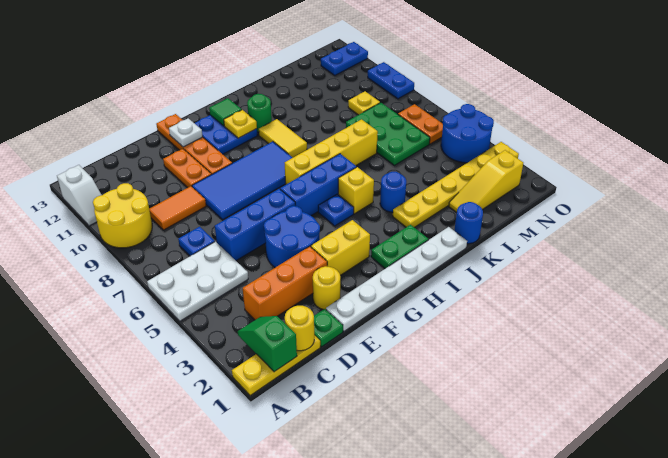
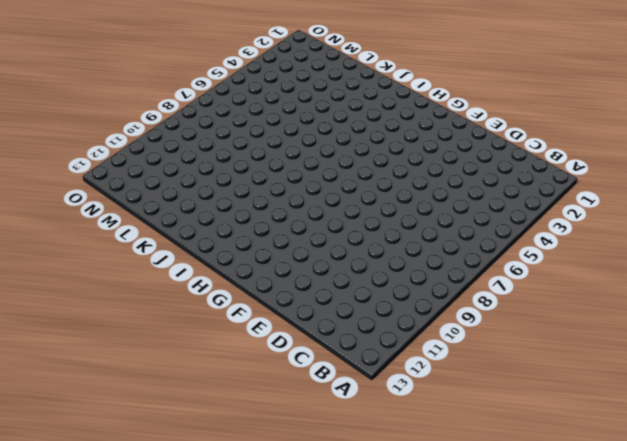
none -> yellow 1x3 plate [232,335,320,395]
none -> white 2x3 plate [147,242,248,321]
none -> yellow 2x2 round brick [93,183,152,248]
none -> white 1x2 slope [57,165,101,226]

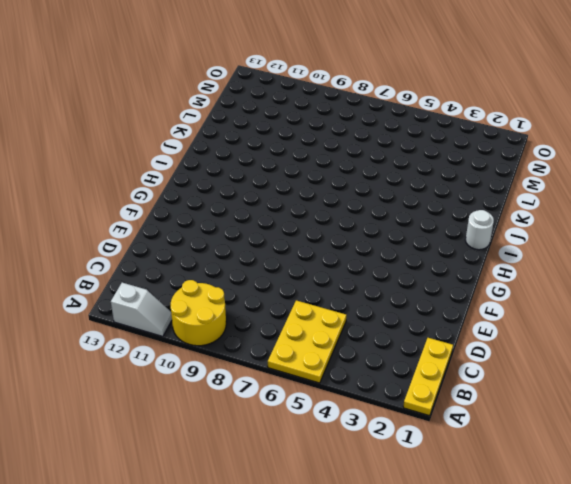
yellow 2x3 plate [268,300,347,383] -> white 2x3 plate [147,242,248,321]
white 1x1 round brick [466,210,494,250] -> white 1x6 plate [326,227,467,331]
none -> orange 1x3 brick [243,246,327,320]
none -> blue 1x1 plate [178,227,215,256]
none -> orange 1x2 tile [149,186,206,230]
none -> green 1x1 plate [314,309,343,347]

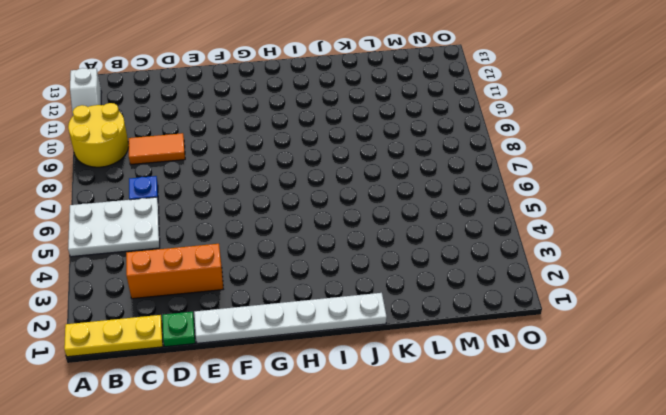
none -> blue 1x3 brick [215,189,295,261]
none -> yellow 1x1 round brick [313,266,340,310]
none -> blue 2x2 round brick [264,206,320,267]
none -> blue 2x4 tile [192,142,293,220]

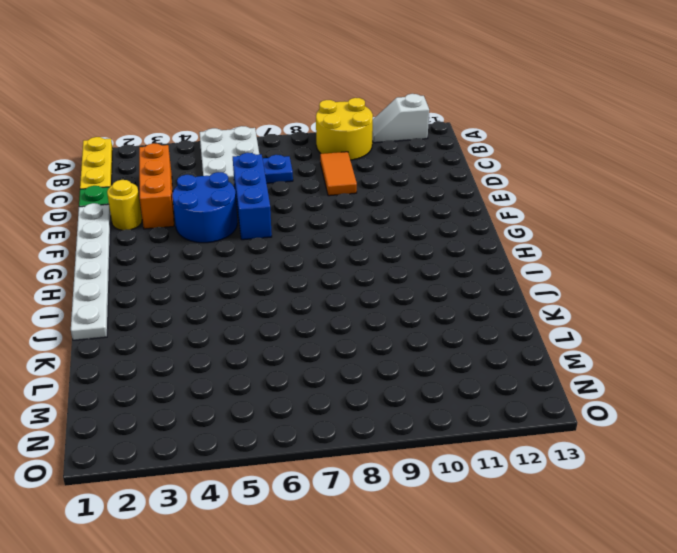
none -> blue 2x4 tile [192,142,293,220]
none -> orange 1x2 plate [163,149,212,188]
none -> yellow 1x2 brick [311,220,370,275]
none -> orange 1x4 plate [156,114,232,174]

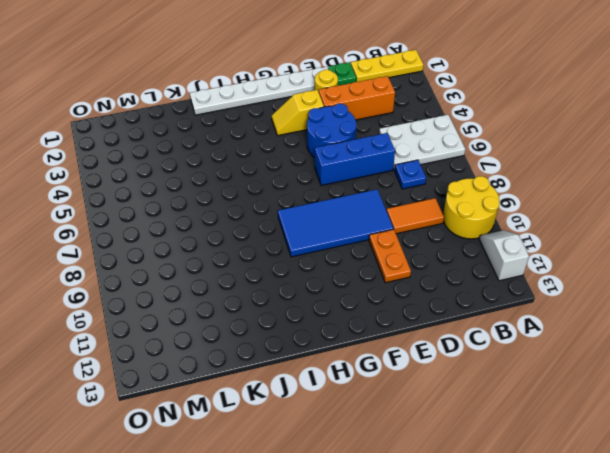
yellow 1x2 slope [271,90,324,136] -> yellow 1x2 brick [311,220,370,275]
none -> orange 1x4 plate [156,114,232,174]
none -> blue 1x3 brick [280,154,356,215]
none -> blue 2x2 plate [195,115,257,154]
none -> green 1x2 plate [371,225,428,269]

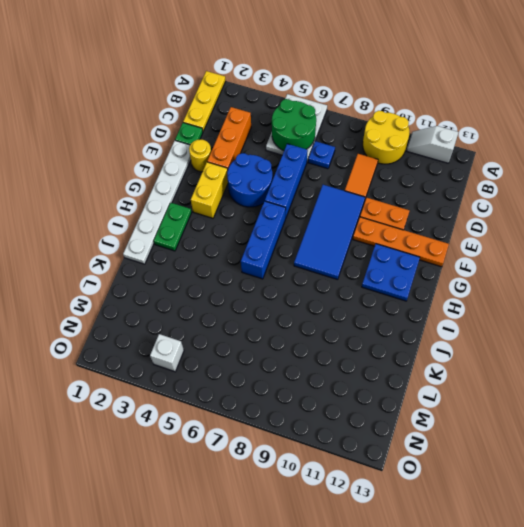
green 2x2 round brick [272,99,316,151] -> none
white 1x1 brick [150,334,184,372] -> blue 2x2 round brick [441,104,494,163]
none -> blue 1x1 plate [318,194,354,226]
none -> yellow 1x4 brick [285,119,378,184]
none -> yellow 1x1 brick [338,167,374,214]
none -> yellow 1x2 tile [259,119,307,157]

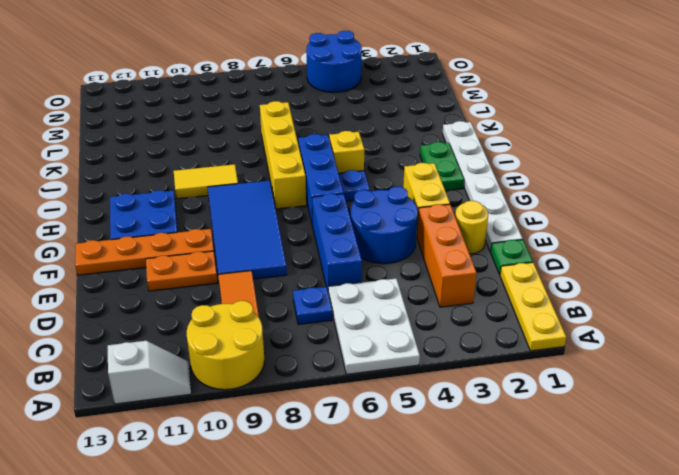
none -> green 1x1 round brick [247,94,272,132]
none -> yellow 1x6 plate [393,142,519,228]
none -> blue 1x1 round brick [380,172,406,212]
none -> blue 1x1 round brick [454,202,483,244]

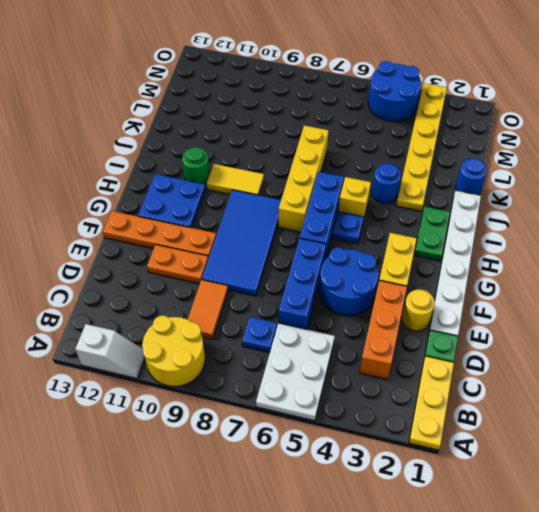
none -> yellow 1x3 slope [449,150,523,212]
none -> green 2x3 plate [346,103,430,165]
none -> yellow 1x1 plate [348,91,380,115]
none -> orange 1x2 plate [398,104,443,144]

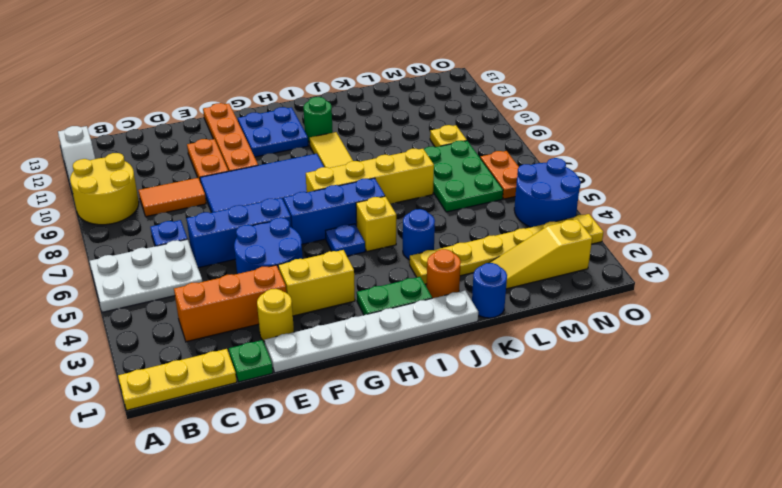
orange 1x1 round brick [427,249,461,298] -> none
none -> blue 1x2 plate [321,42,368,75]
none -> blue 1x2 plate [368,62,414,99]
none -> green 1x2 slope [238,316,297,372]
none -> yellow 1x1 round brick [285,306,314,351]

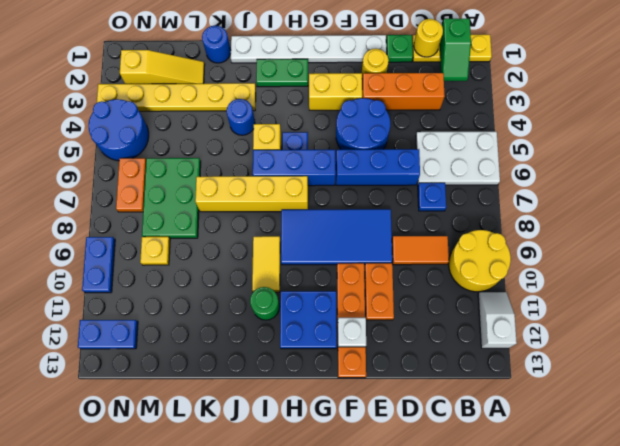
none -> yellow 1x1 plate [224,110,257,138]
none -> green 1x1 tile [209,98,242,126]

